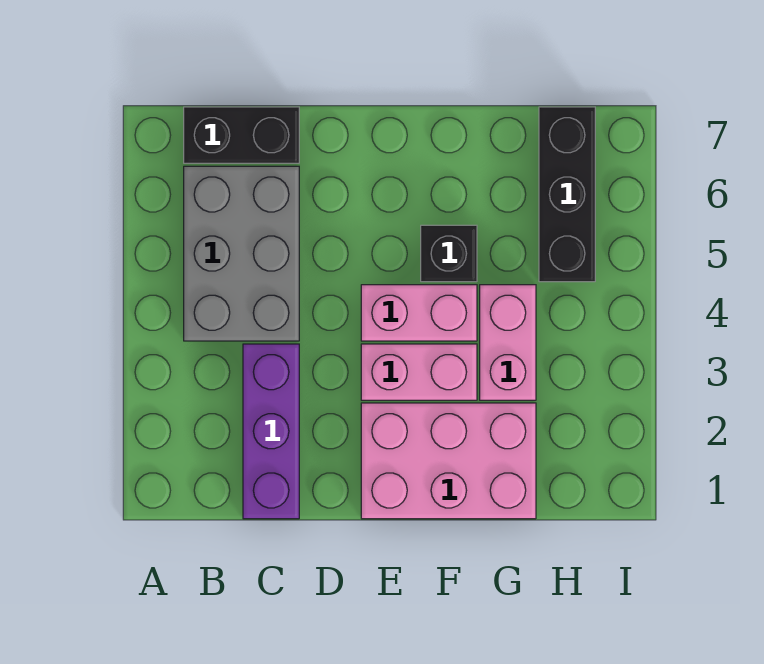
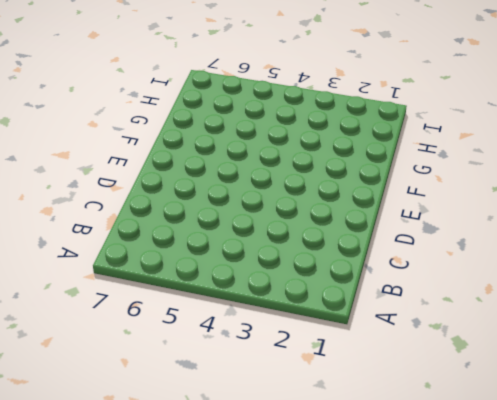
none -> grey 2x3 brick [184,166,299,341]
none -> black 1x2 brick [184,107,299,163]

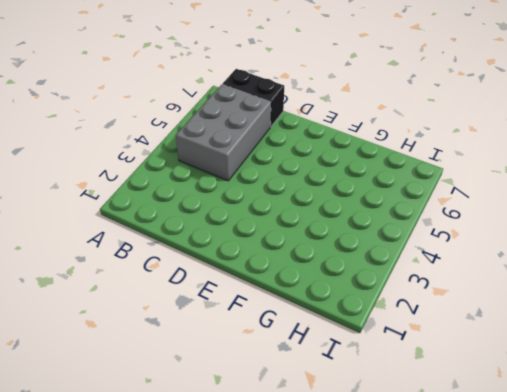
none -> purple 1x3 brick [243,344,299,519]
none -> pink 2x3 brick [361,403,536,519]

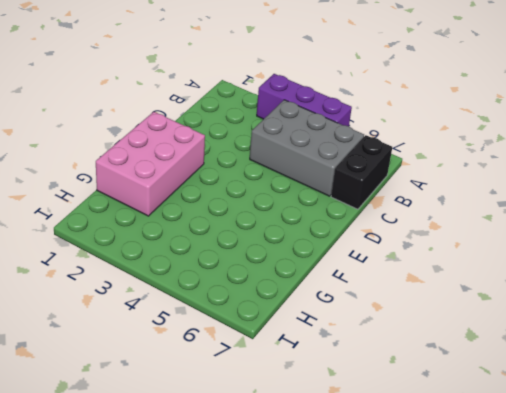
purple 1x3 brick [257,74,352,126] -> purple 1x3 brick moved to [243,344,299,519]
none -> pink 1x2 brick [361,344,477,400]
none -> pink 1x2 brick [361,285,477,341]

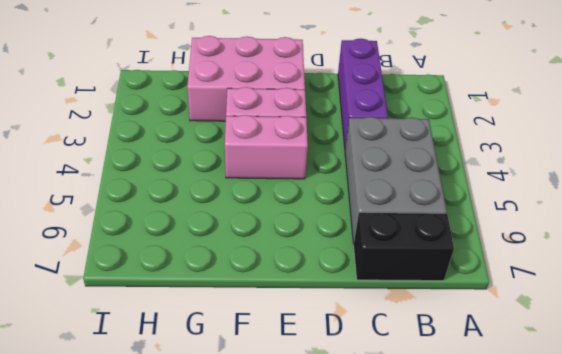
none -> black 1x1 brick [421,225,477,282]
none -> pink 1x2 brick [480,285,536,400]

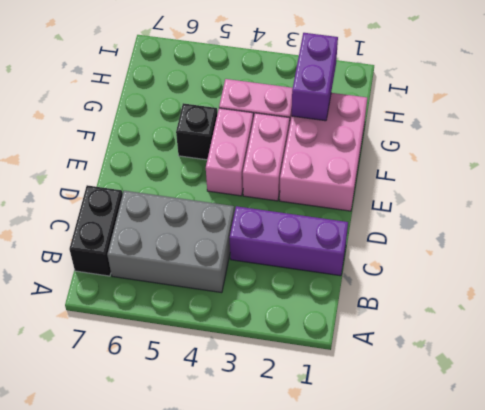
purple 1x2 brick [292,33,338,121] -> none
none -> black 1x3 brick [539,107,595,282]

